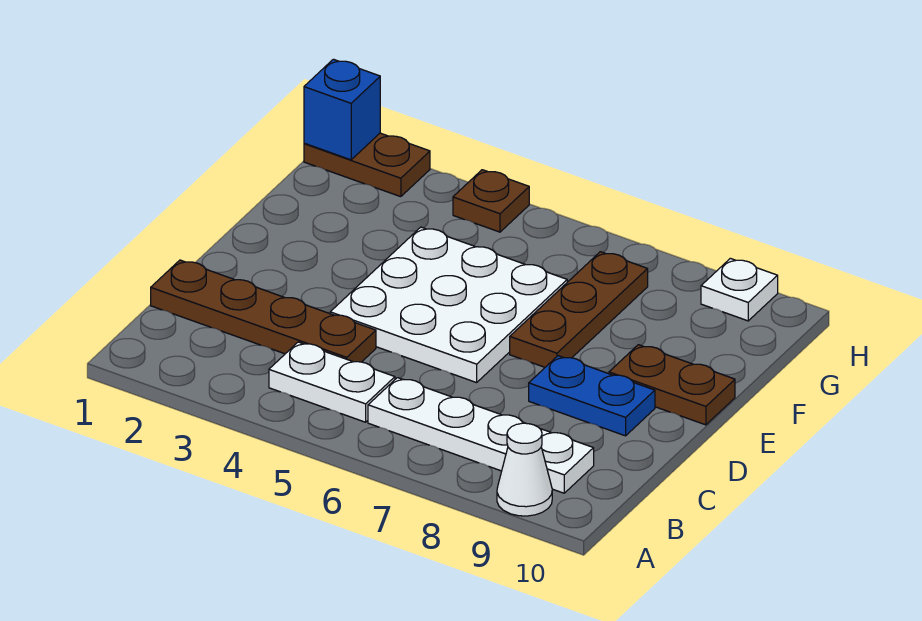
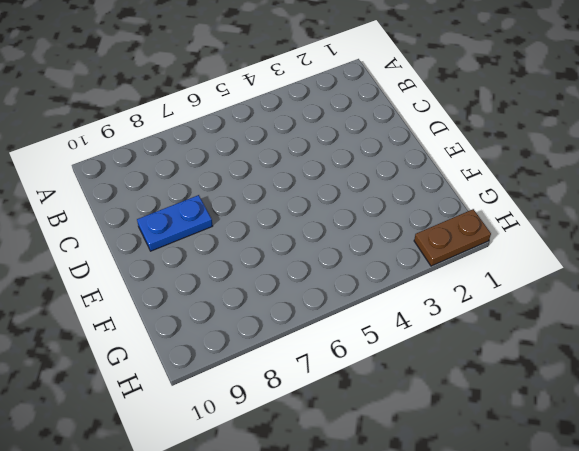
none -> white 1x1 cone [497,423,552,516]
none -> white 1x2 plate [269,342,395,422]
none -> white 1x4 plate [368,378,594,493]

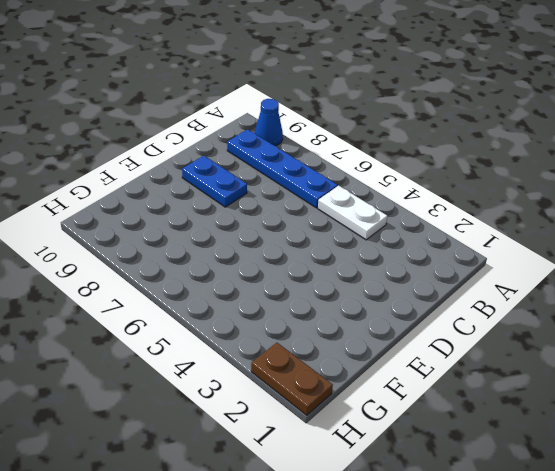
blue 1x1 cone [255,99,283,146] -> white 1x1 cone [497,423,552,516]
blue 1x4 plate [227,129,337,208] -> white 1x4 plate [368,378,594,493]
none -> brown 1x4 plate [151,260,376,362]
none -> white 3x3 plate [330,227,567,383]
none -> brown 1x3 plate [510,252,648,367]

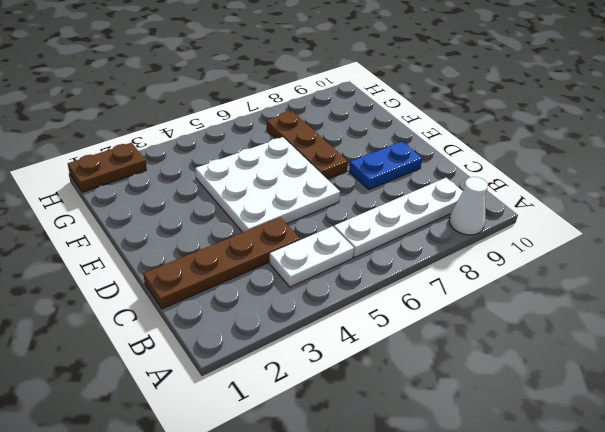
none -> brown 1x2 plate [609,345,735,425]
none -> brown 1x1 plate [453,170,529,232]
none -> white 1x1 plate [701,258,778,321]

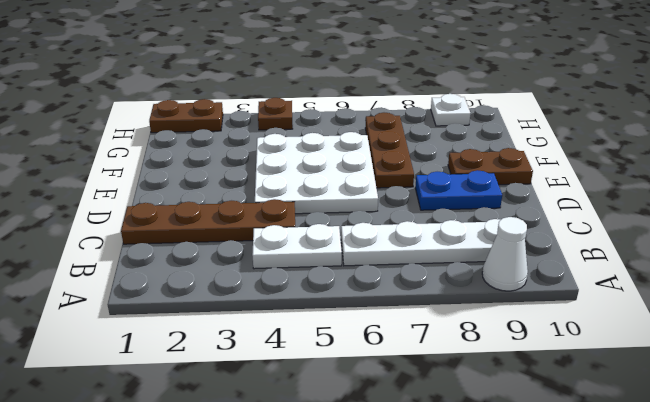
none -> blue 1x1 brick [304,59,380,160]

